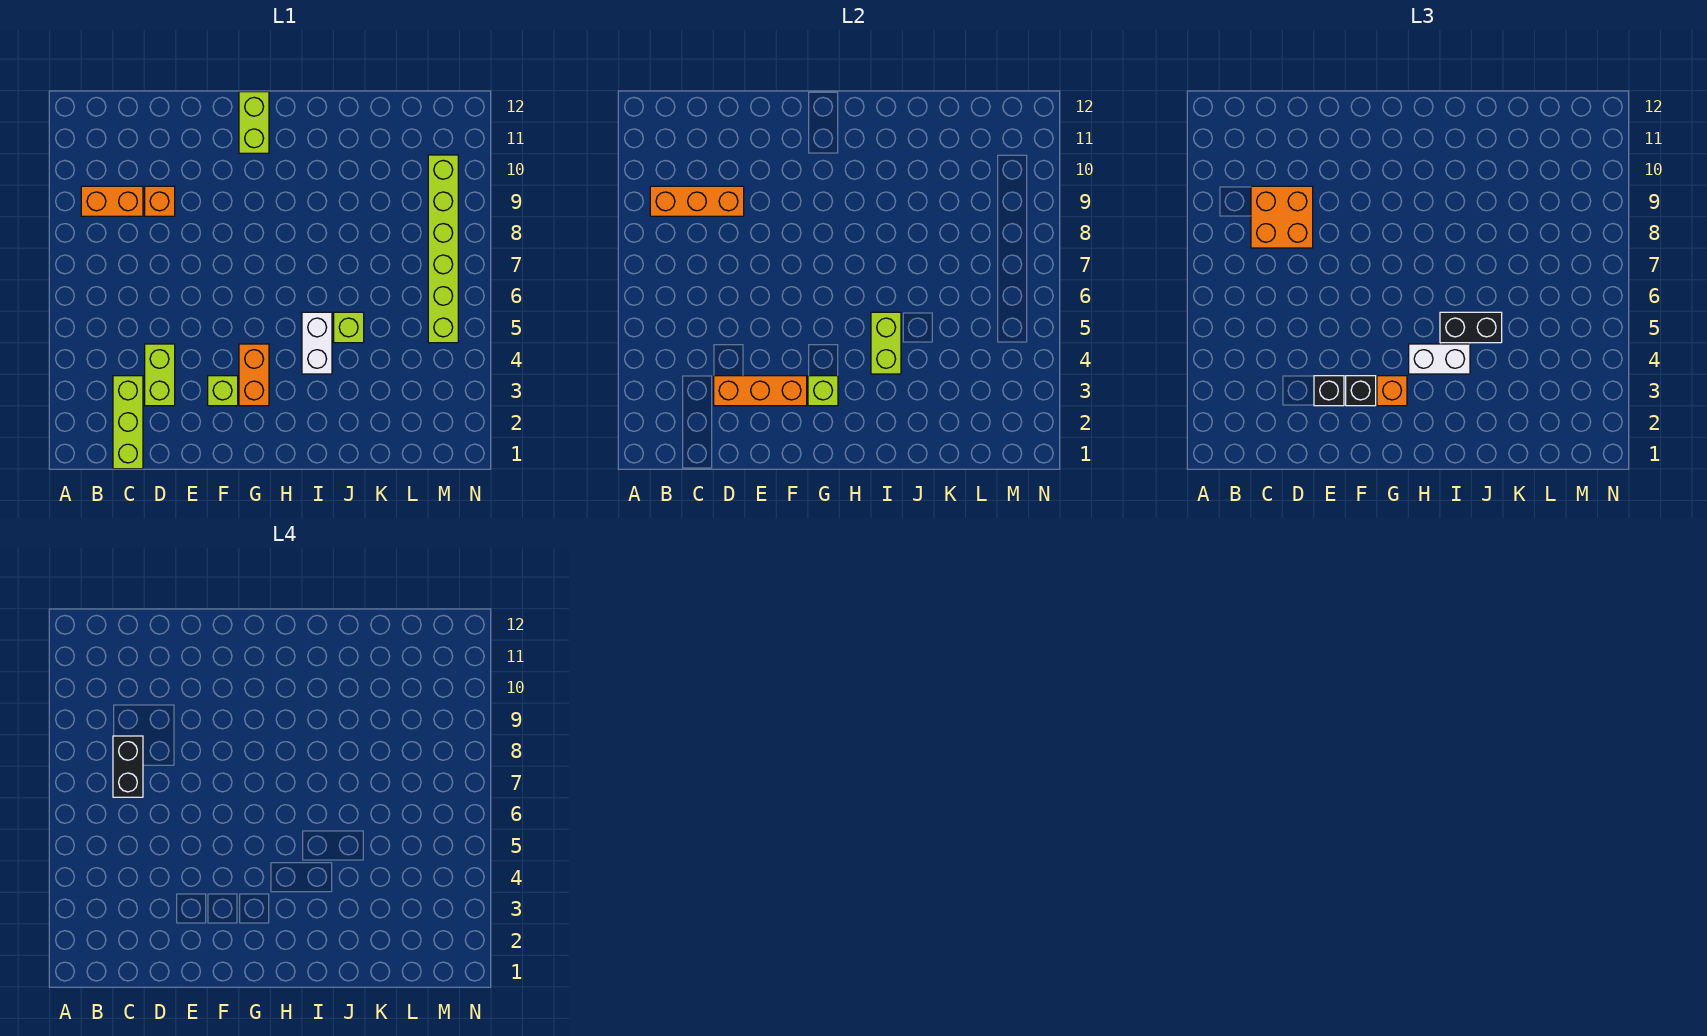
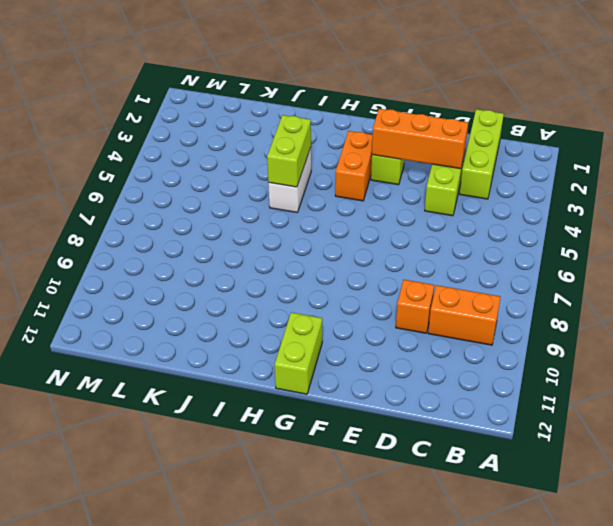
none -> lime 1x1 brick [334,312,364,343]
none -> lime 1x6 brick [428,155,458,343]
none -> orange 1x3 brick [650,186,744,216]

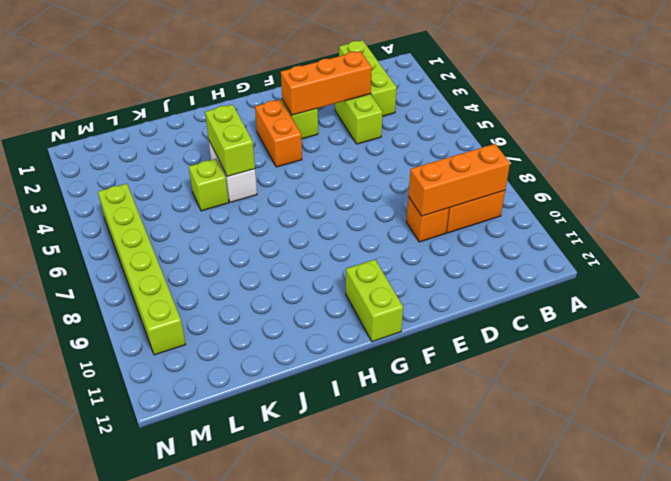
none -> lime 1x1 brick [808,376,838,406]
none -> orange 2x2 brick [1251,186,1313,248]
none -> black 1x1 brick [1314,376,1344,406]

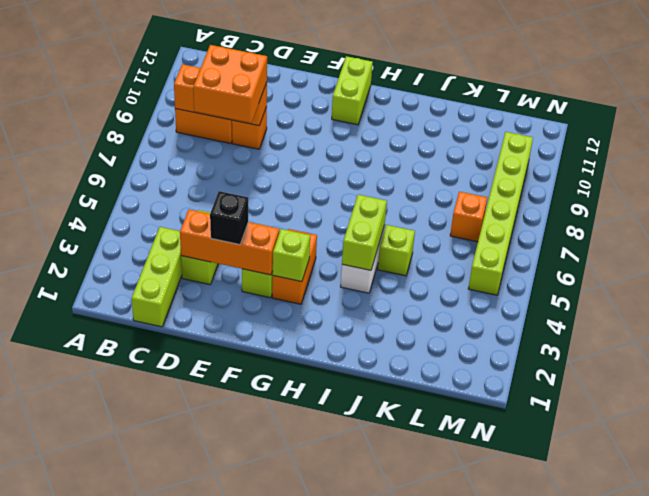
orange 1x1 brick [450,192,487,242] -> orange 1x1 brick moved to [1377,376,1407,406]
none -> black 1x1 brick [1346,376,1376,406]
none -> white 1x2 brick [1409,344,1470,374]
none -> black 1x2 brick [1440,312,1502,343]

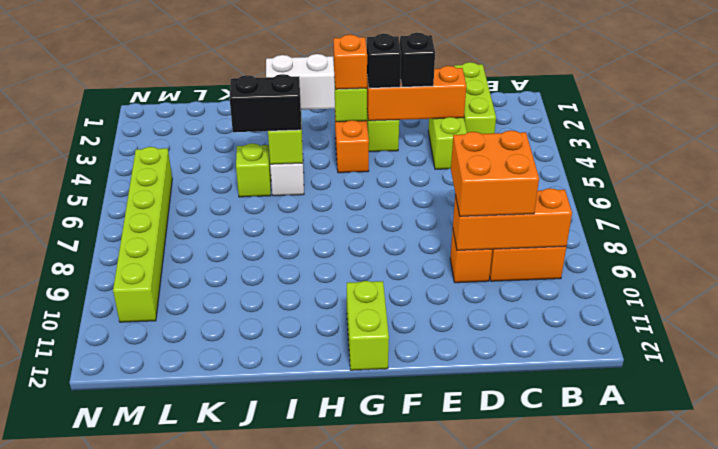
none -> black 1x2 brick [113,736,143,797]

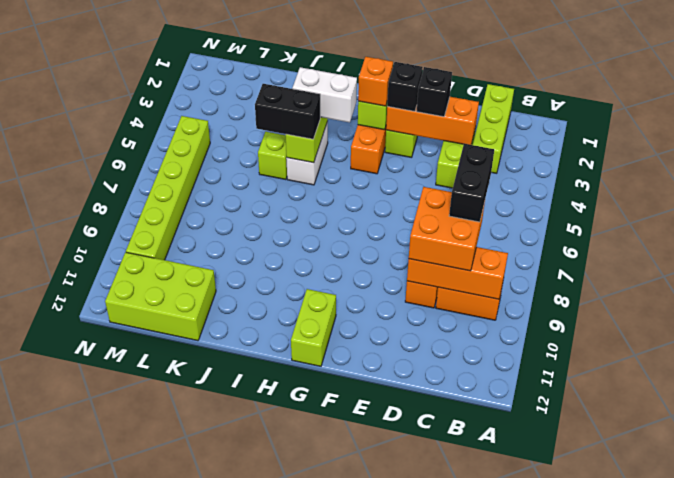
lime 2x3 brick [105,252,216,341] -> none

